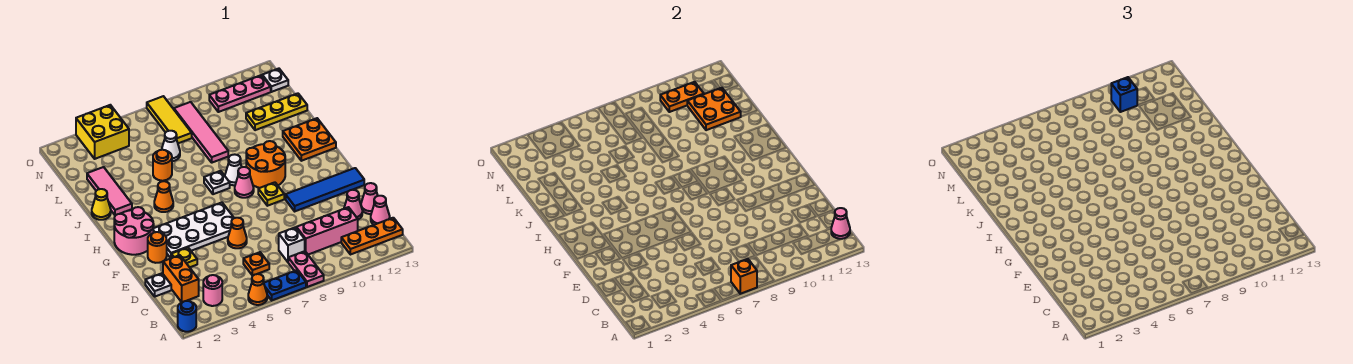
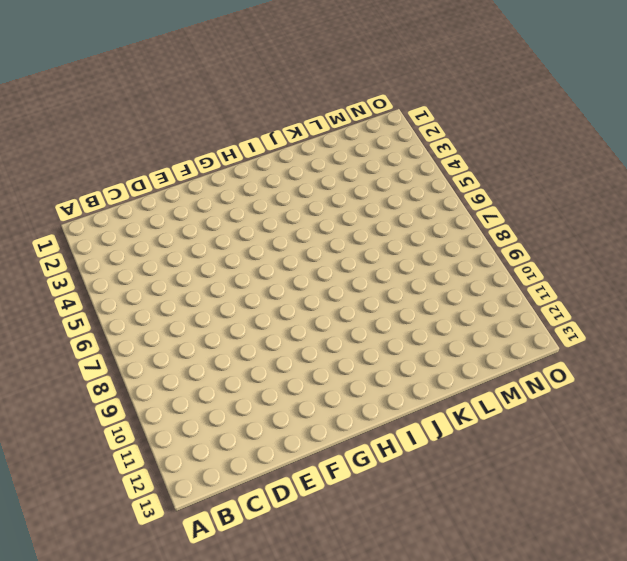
none -> blue 1x1 round brick [178,301,196,332]
none -> orange 1x1 cone [248,274,267,305]
none -> blue 1x2 plate [264,270,306,300]
none -> pink 1x2 plate [288,251,324,287]

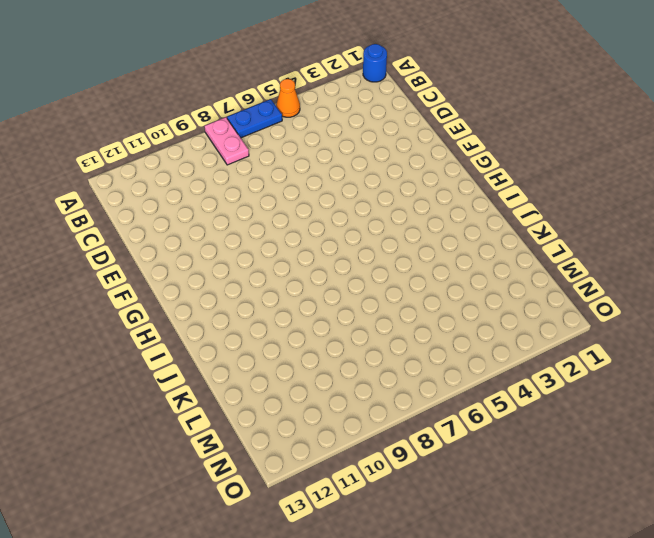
none -> pink 1x1 round brick [203,275,222,306]
none -> orange 1x3 plate [341,218,403,255]
none -> orange 1x2 brick [163,255,199,302]
none -> orange 1x1 plate [243,252,269,276]

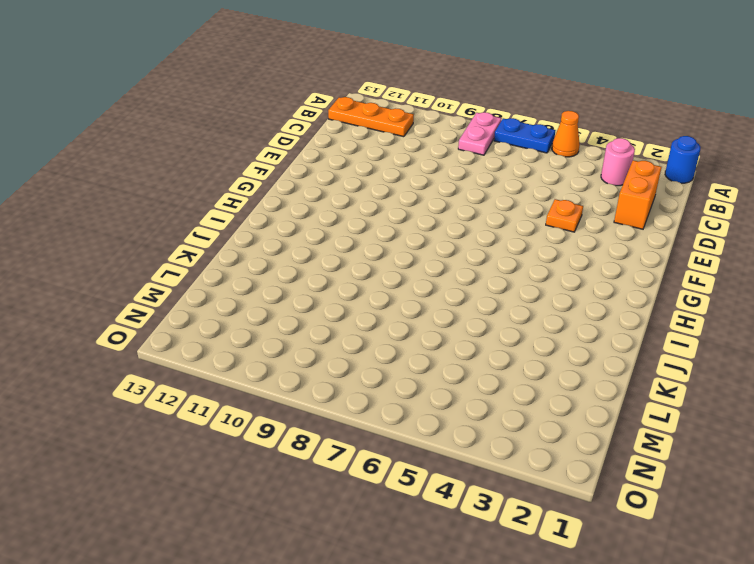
orange 1x1 plate [546,199,583,232] -> orange 1x1 plate moved to [243,252,269,276]
none -> white 1x1 brick [279,227,305,262]
none -> pink 1x3 brick [296,207,358,255]
none -> pink 1x1 cone [371,196,390,225]
none -> white 1x1 plate [145,273,171,296]

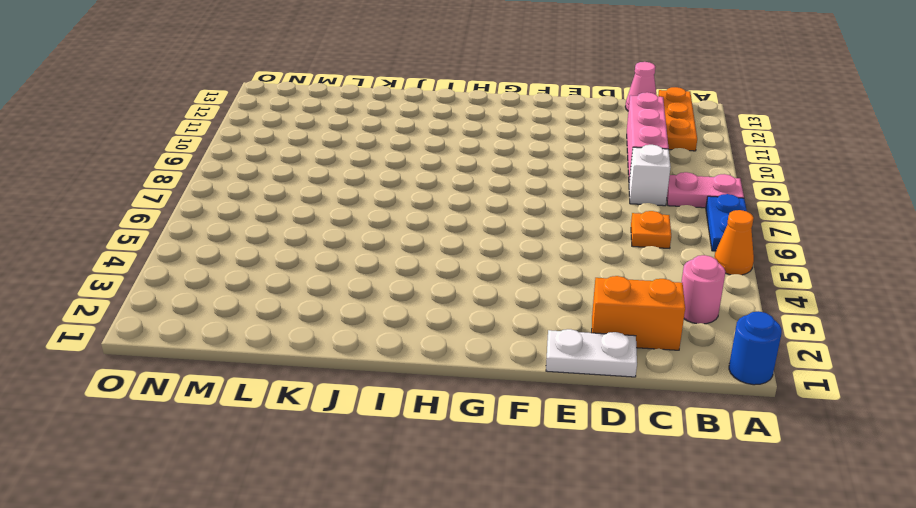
white 1x2 plate [546,329,637,377] -> white 1x1 plate [145,273,171,296]
none -> pink 1x1 cone [344,190,362,219]
none -> pink 1x1 cone [361,183,378,214]
none -> yellow 1x1 plate [171,247,197,267]
none -> orange 1x1 cone [228,218,247,248]

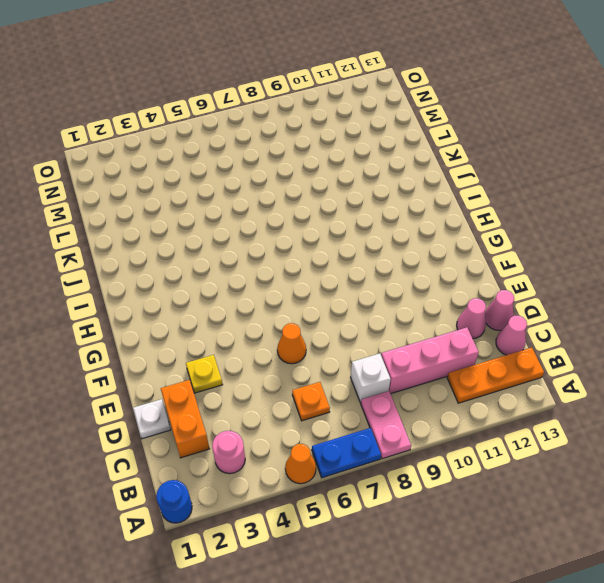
none -> orange 1x1 round brick [148,232,167,263]
none -> white 2x4 plate [153,202,234,258]
none -> blue 1x4 tile [286,168,364,211]
none -> pink 2x2 round brick [114,207,154,255]

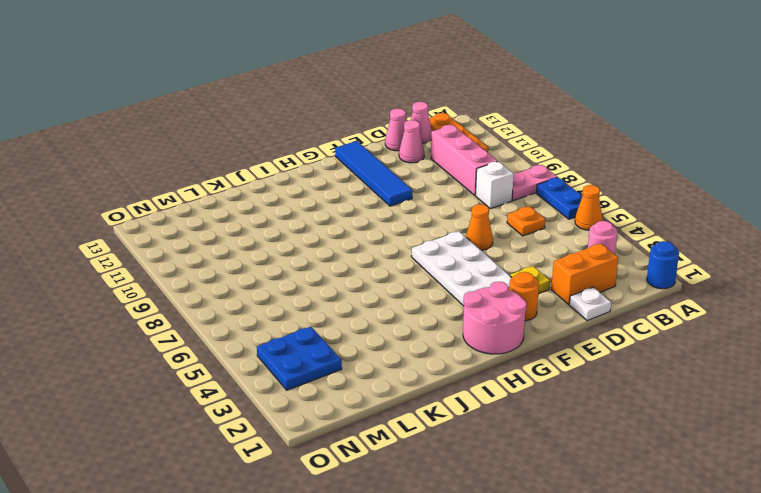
blue 2x2 plate [257,327,342,390] -> yellow 2x2 brick [76,105,129,159]
none -> yellow 1x1 plate [258,182,284,206]
none -> pink 1x1 cone [235,167,254,198]
none -> orange 2x2 round brick [246,141,285,188]
none -> orange 1x1 cone [154,181,173,212]

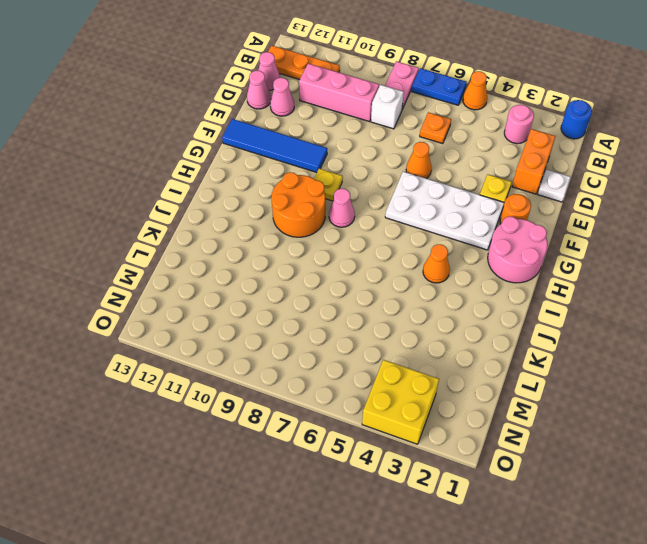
none -> white 1x1 plate [204,171,230,194]
none -> white 1x1 cone [225,154,242,185]
none -> orange 2x2 plate [283,118,336,161]
none -> yellow 1x1 cone [92,189,111,220]

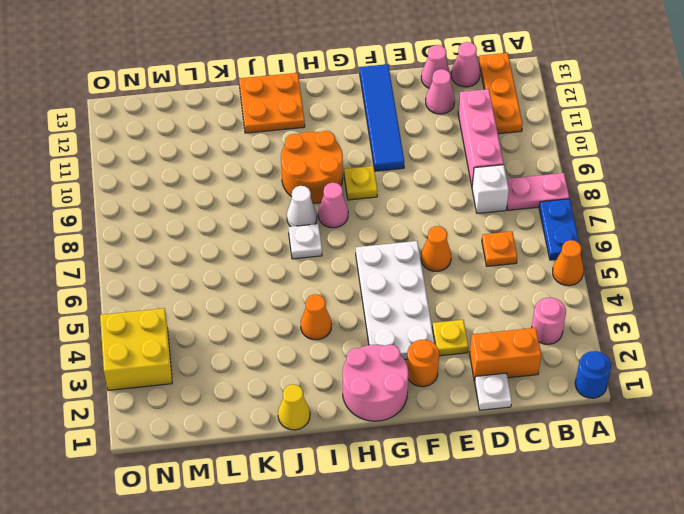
none -> pink 1x3 tile [87,167,132,215]
none -> orange 1x1 round brick [153,150,172,181]
none -> pink 1x4 tile [174,102,228,163]
none -> white 1x1 cone [162,131,180,161]

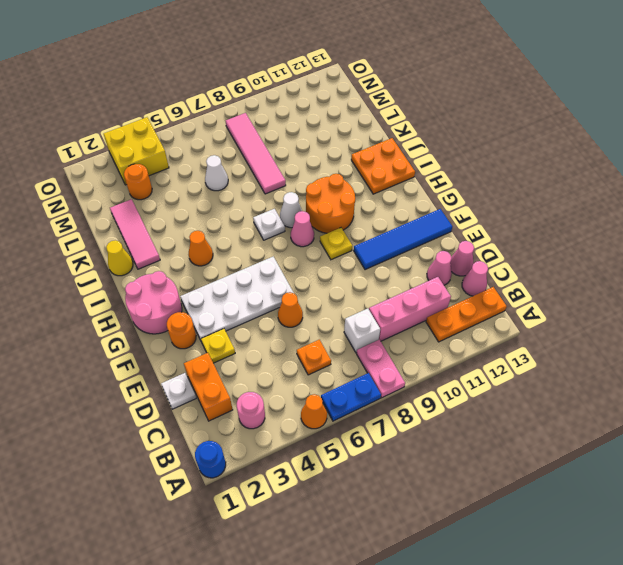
orange 1x1 round brick [124,164,152,200] -> orange 1x1 round brick moved to [153,150,172,181]
none -> yellow 1x3 plate [246,93,307,130]
none -> yellow 1x3 tile [147,96,192,143]
none -> pink 1x3 plate [209,75,271,112]
none -> white 1x1 plate [262,69,288,92]

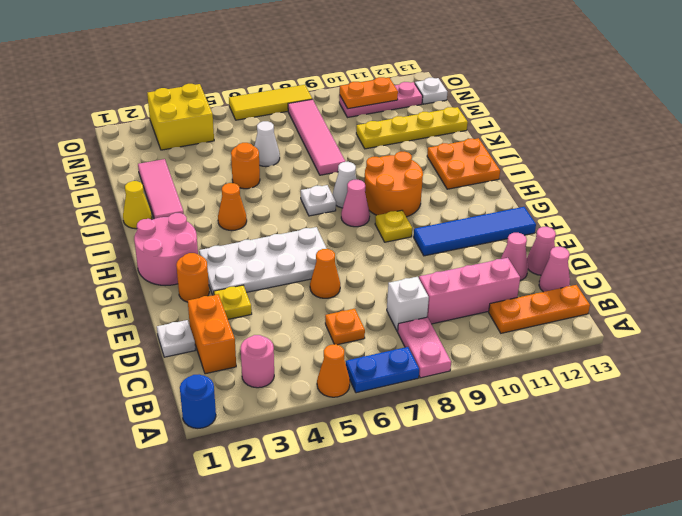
yellow 1x4 plate [356,107,468,149] -> yellow 1x3 plate [246,93,307,130]
yellow 1x3 tile [229,85,312,120] -> yellow 1x3 tile turned to [147,96,192,143]
none -> orange 1x1 brick [731,259,757,294]
none -> pink 1x1 cone [831,208,850,239]
none -> orange 2x2 plate [687,88,741,130]
none -> blue 1x1 brick [1111,77,1137,112]

